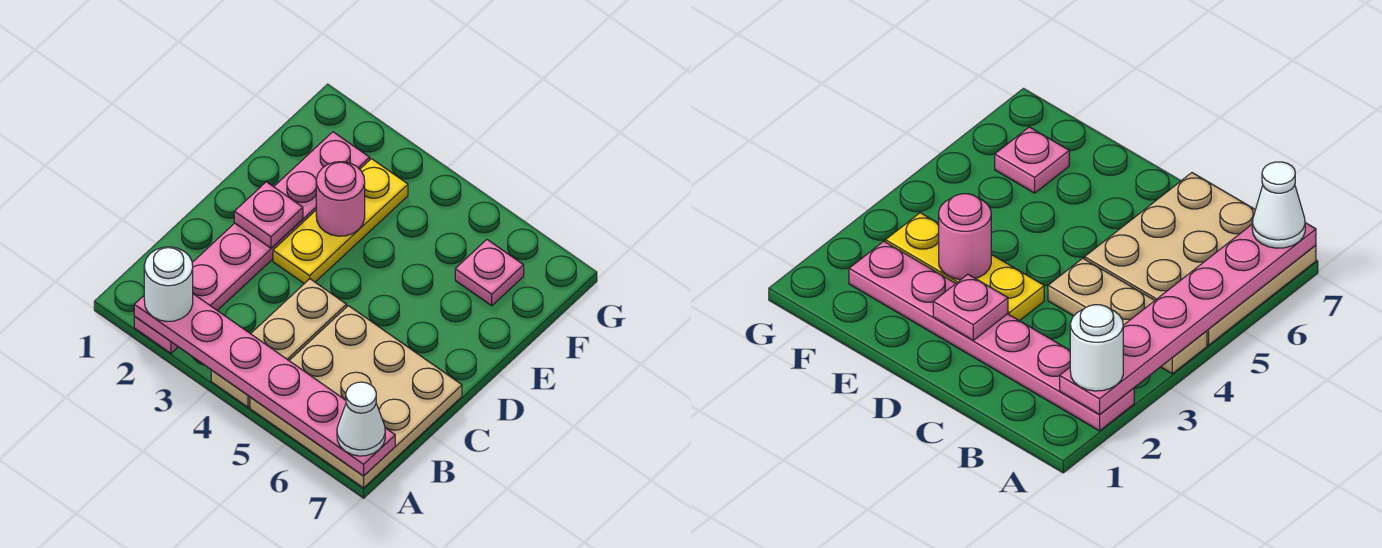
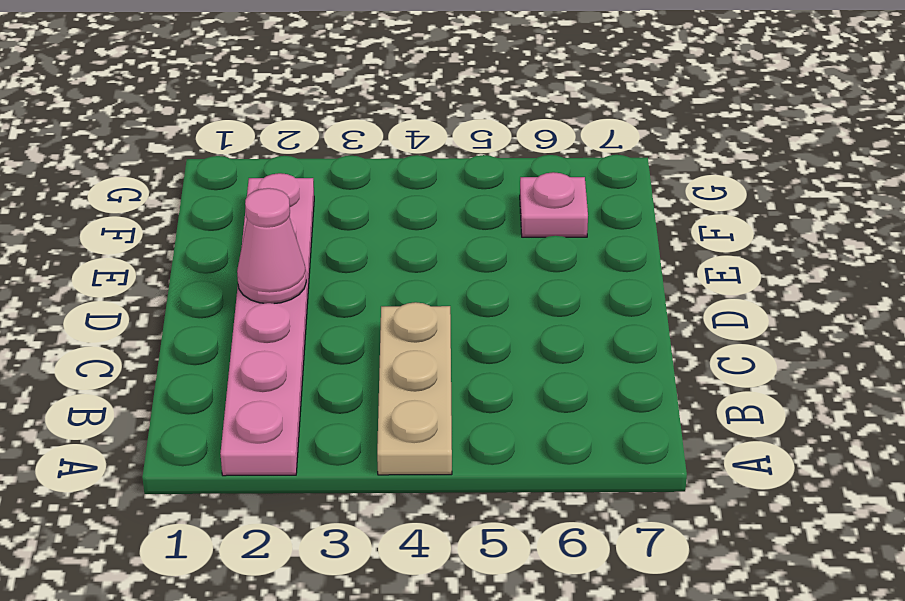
pink 1x1 cone [237,188,306,304] -> pink 1x1 plate [234,182,303,248]
none -> tan 3x3 plate [250,306,462,488]
none -> yellow 1x3 plate [273,159,408,284]

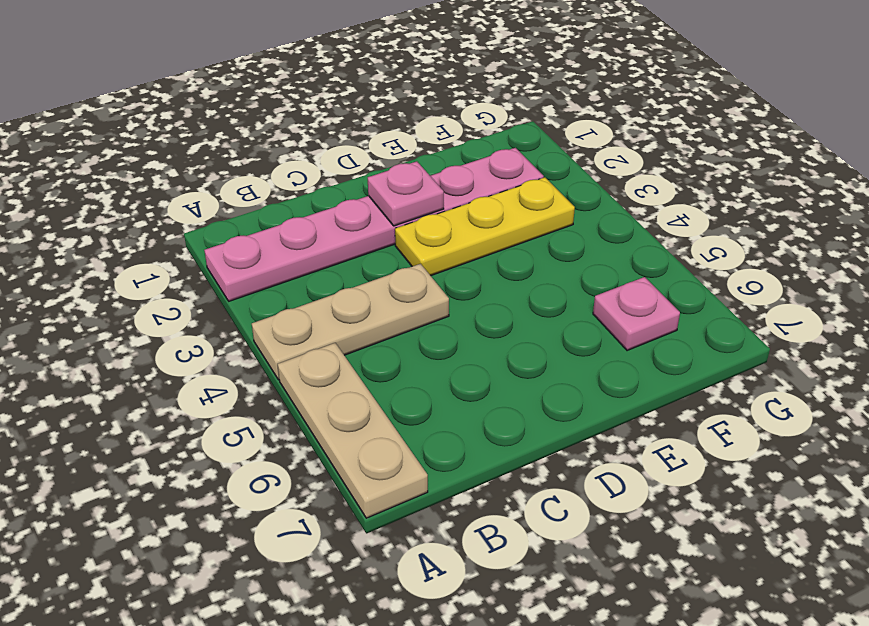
tan 1x3 plate [278,343,428,518] -> tan 3x3 plate [250,306,462,488]
none -> pink 1x6 plate [134,294,395,476]
none -> pink 1x1 round brick [316,162,365,236]

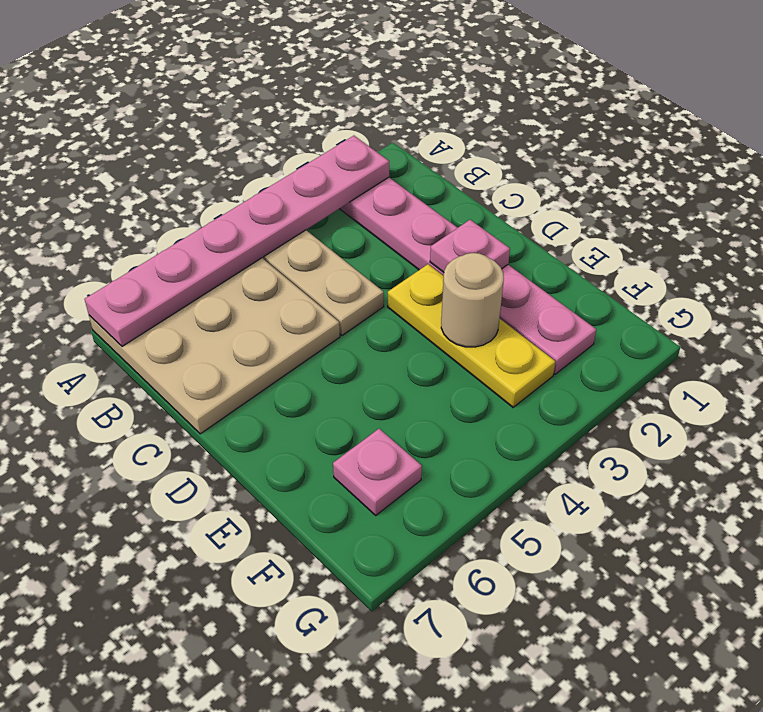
tan 1x1 round brick [441,253,504,347] -> pink 1x1 round brick [316,162,365,236]
none -> white 1x1 round brick [144,247,193,322]
none -> white 1x1 cone [337,382,385,456]

